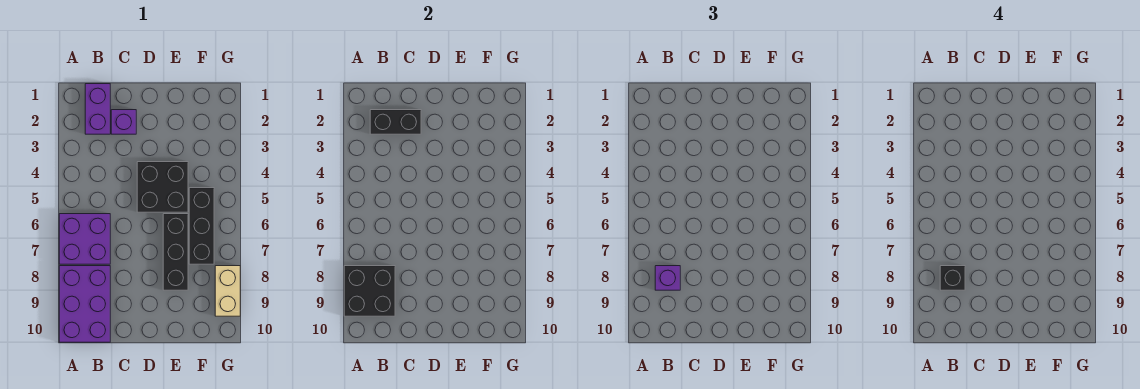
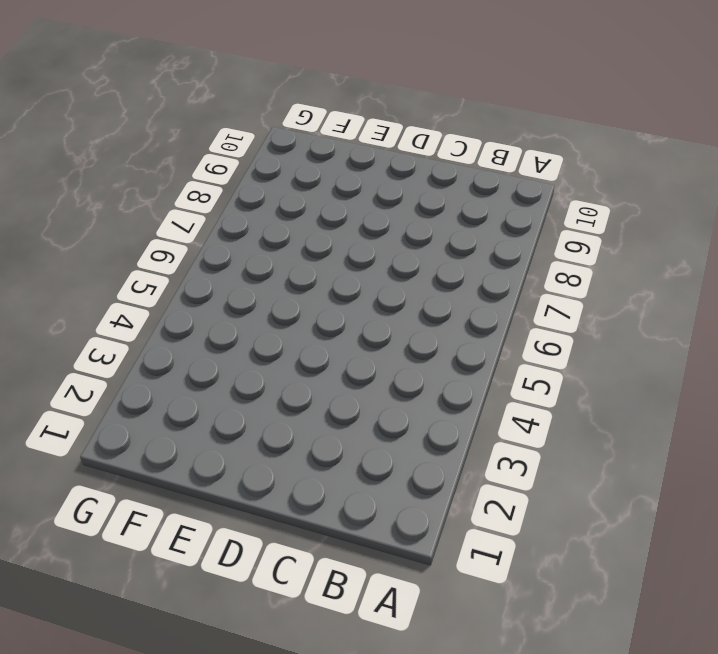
none -> purple 2x2 brick [59,214,110,264]
none -> purple 2x3 brick [59,266,110,342]
none -> purple 1x2 brick [85,84,110,134]

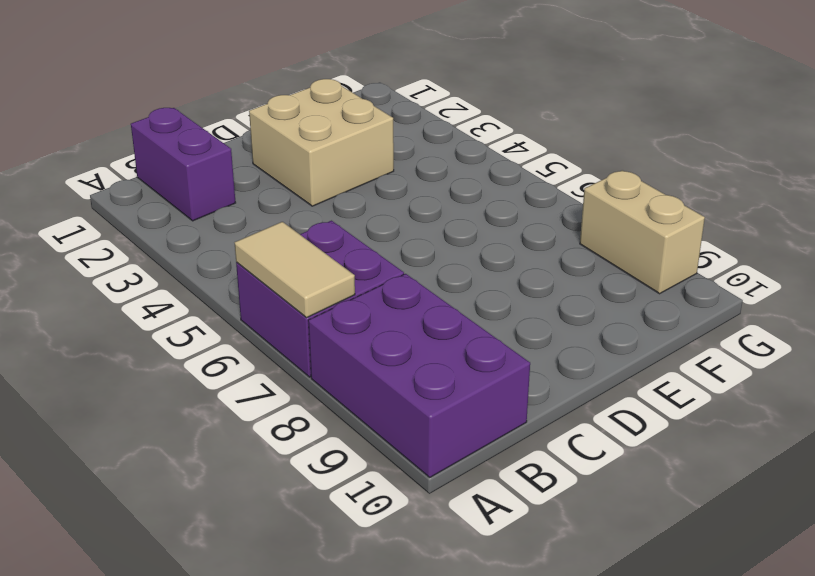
tan 1x2 tile [235,222,355,318] -> none
tan 2x2 brick [249,79,394,206] -> none
none -> purple 1x1 brick [111,110,136,134]
none -> black 2x2 brick [137,162,188,212]
none -> black 1x3 brick [163,214,188,290]

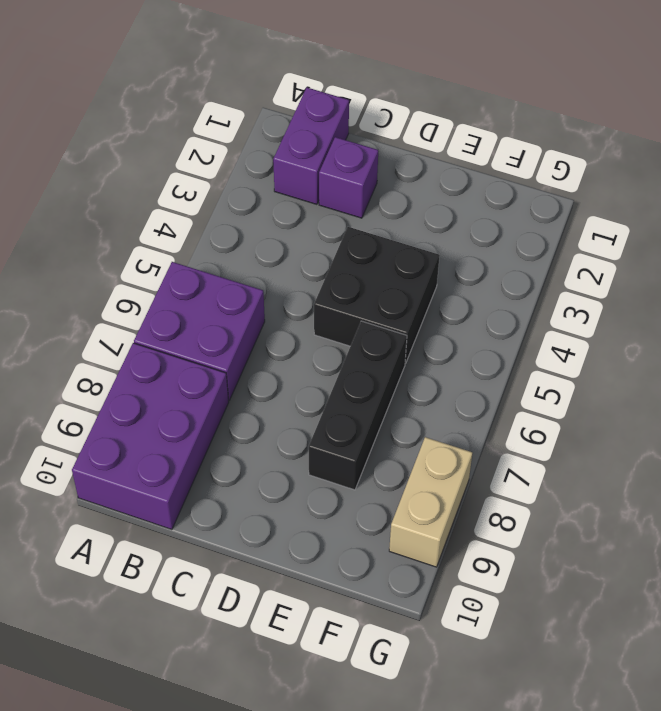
none -> black 1x3 brick [189,188,214,264]
none -> black 2x2 brick [344,266,395,316]
none -> black 1x2 brick [370,110,421,134]

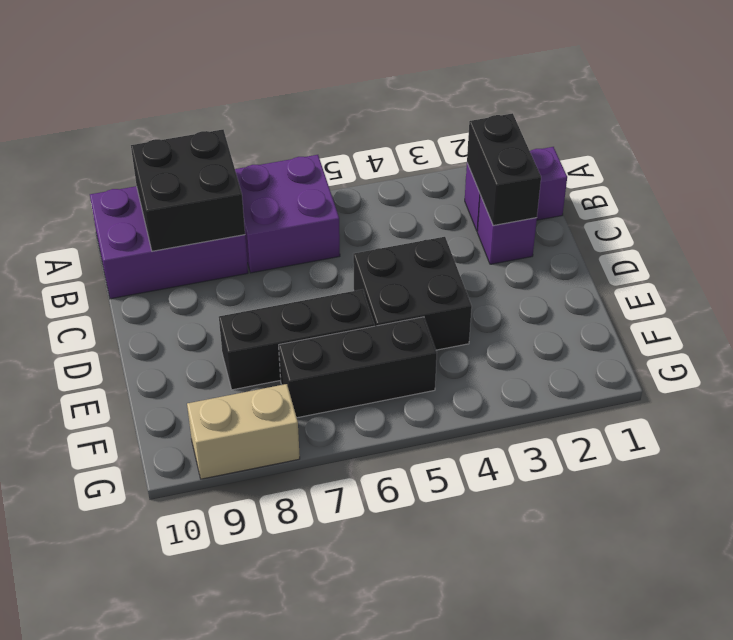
none -> purple 1x1 brick [655,266,680,290]
none -> black 1x1 brick [940,266,965,290]

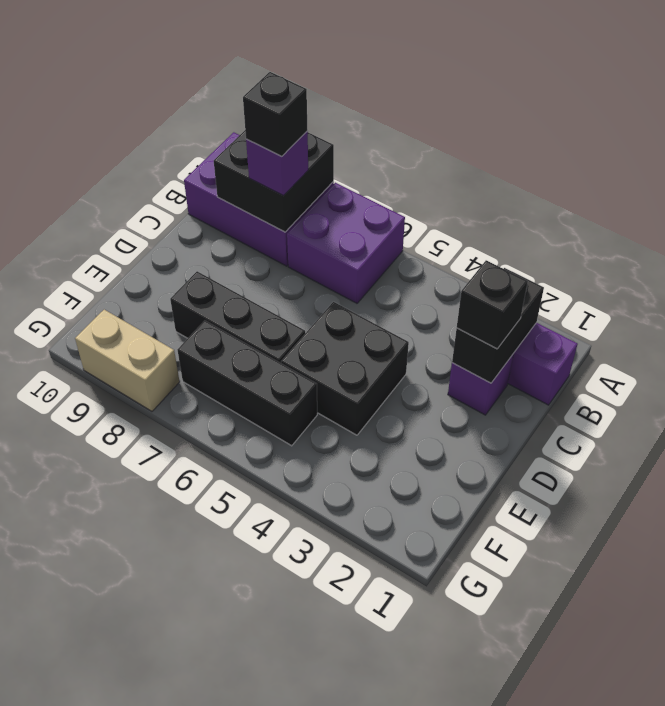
black 1x1 brick [457,260,528,349] -> none

